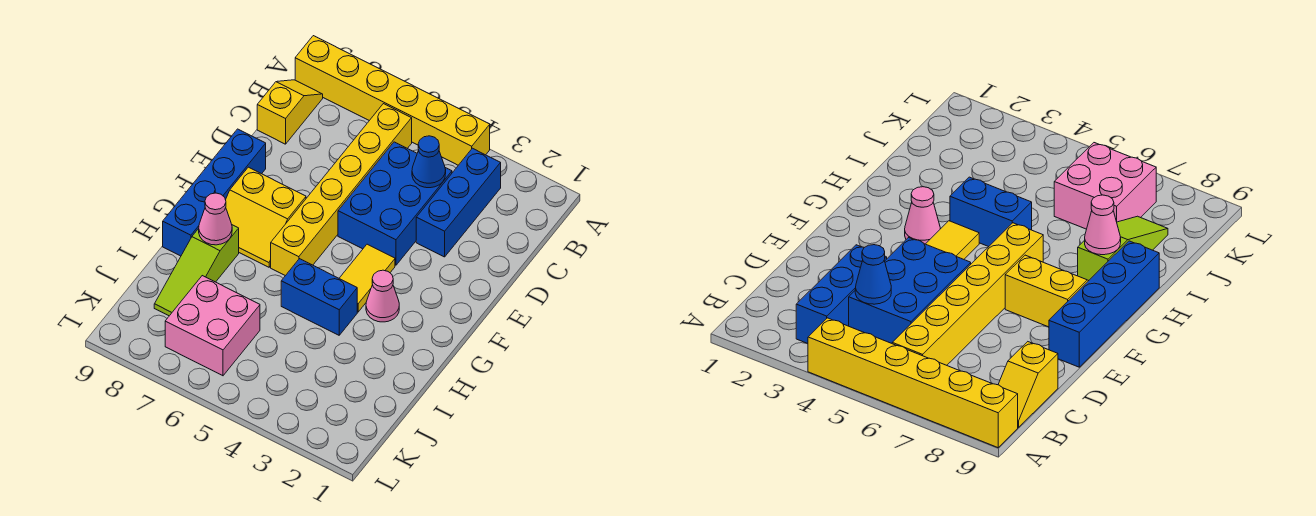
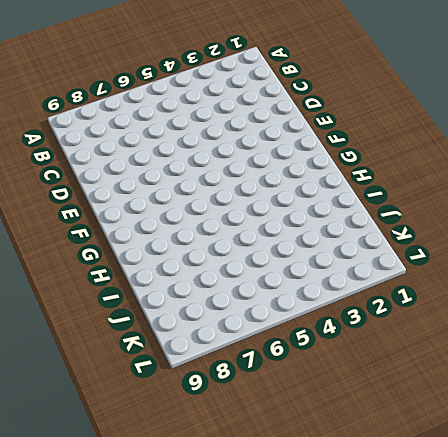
none -> yellow 1x6 brick [295,36,490,165]
none -> blue 1x3 brick [416,148,501,257]
none -> yellow 1x6 brick [271,104,412,276]

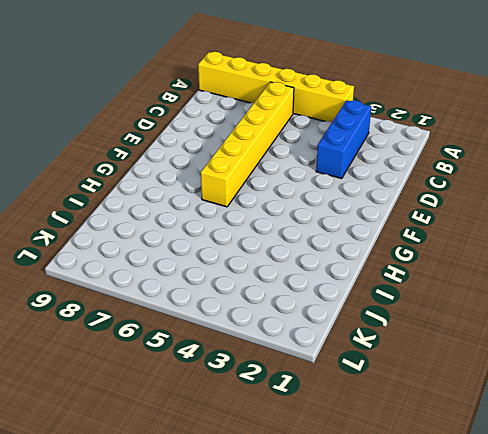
none -> yellow 1x2 slope [257,80,323,144]
none -> blue 2x3 brick [338,142,452,265]
none -> blue 1x4 brick [163,129,266,256]

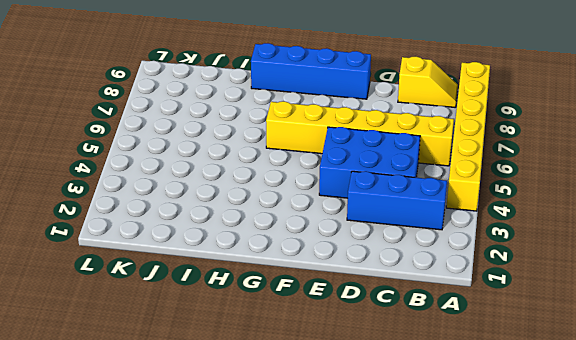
none -> yellow 1x2 tile [339,244,395,312]
none -> yellow 2x2 slope [226,167,306,267]
none -> pink 1x1 cone [366,270,399,322]

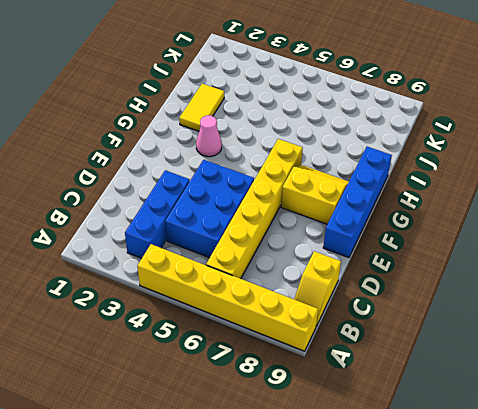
yellow 1x2 tile [179,84,224,131] -> yellow 1x2 tile moved to [339,244,395,312]
none -> blue 1x2 brick [281,259,357,335]
none -> lime 1x3 slope [154,225,239,316]
none -> pink 2x2 brick [165,276,260,376]

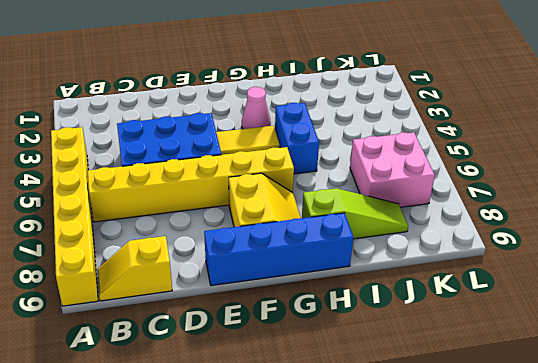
none -> blue 1x3 brick [416,148,501,257]
none -> blue 1x1 cone [412,136,446,188]
none -> pink 1x1 cone [199,193,232,245]

